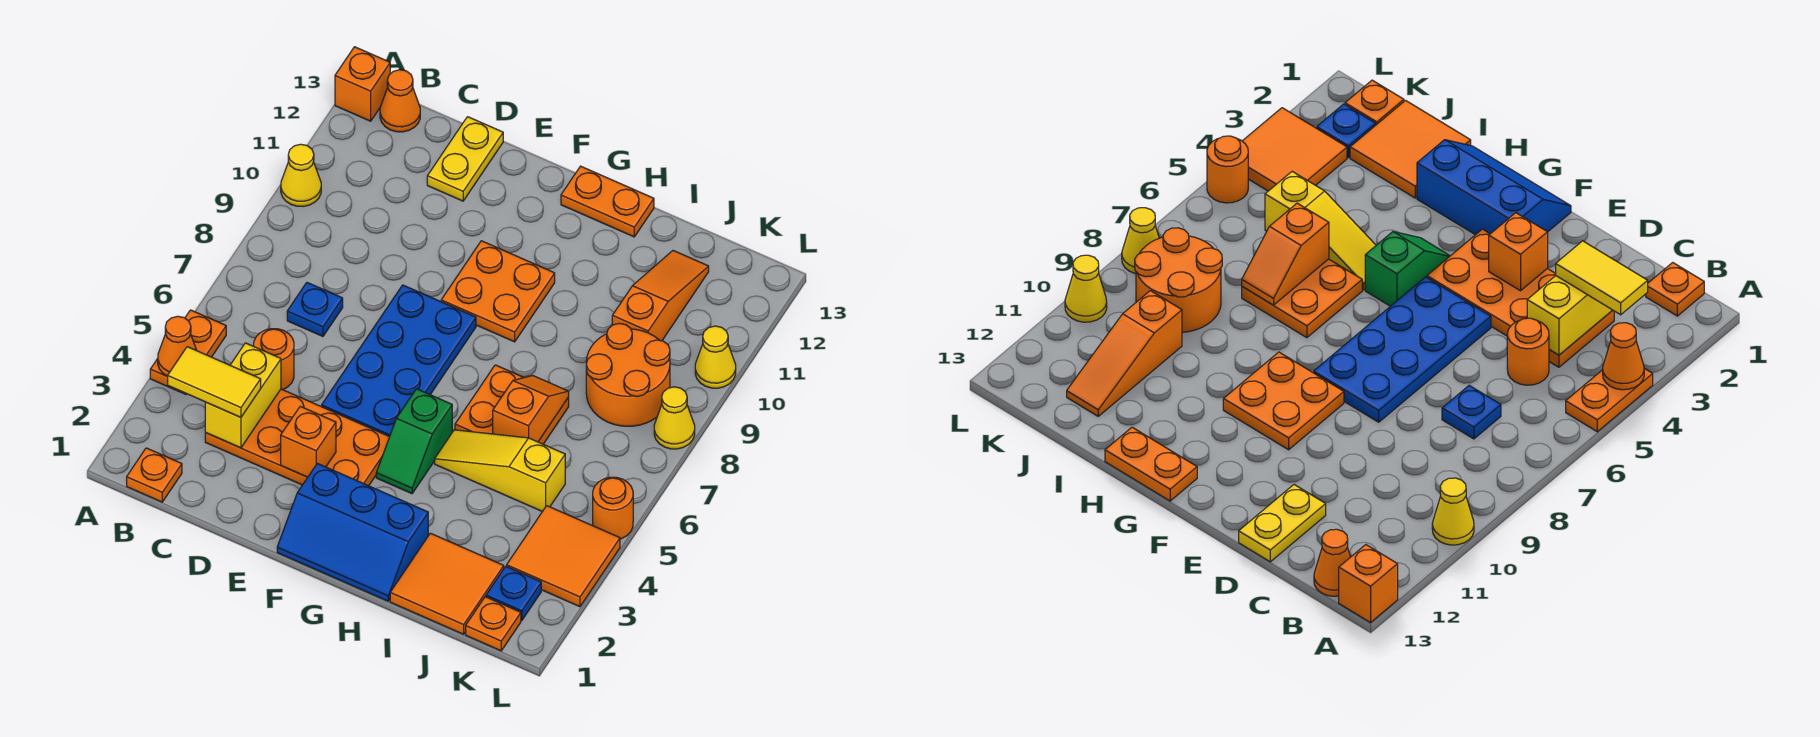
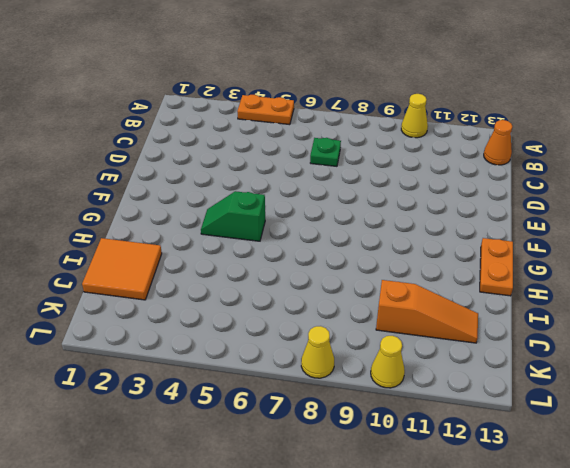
green 1x1 plate [310,138,341,166] -> blue 1x1 plate [287,283,343,336]
none -> orange 1x1 brick [335,47,390,121]
none -> orange 1x1 plate [127,448,182,502]
none -> orange 2x4 plate [205,389,389,486]
none -> orange 1x1 round brick [254,329,294,390]

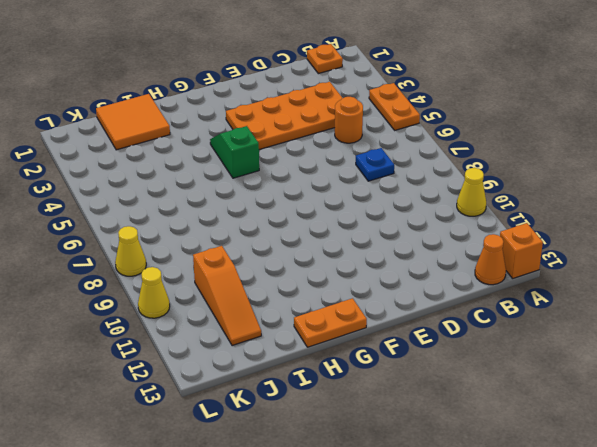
none -> yellow 1x2 plate [427,117,503,201]
none -> blue 2x4 plate [322,285,476,437]
none -> blue 2x3 slope [277,463,428,601]
none -> orange 2x2 plate [441,241,555,342]

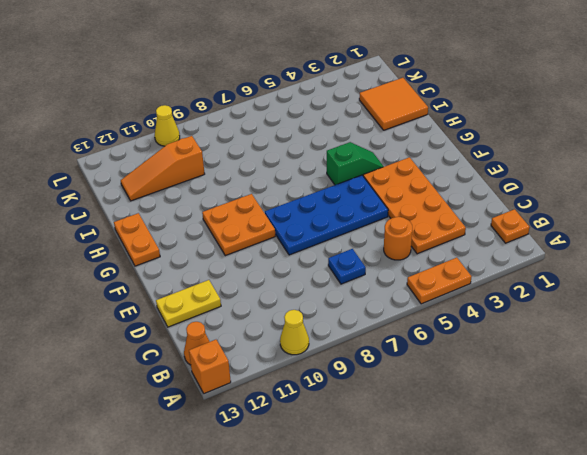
none -> blue 2x3 slope [277,463,428,601]
none -> yellow 1x3 slope [435,430,565,512]
none -> orange 2x2 plate [455,365,569,444]
none -> orange 2x2 round brick [586,323,670,426]

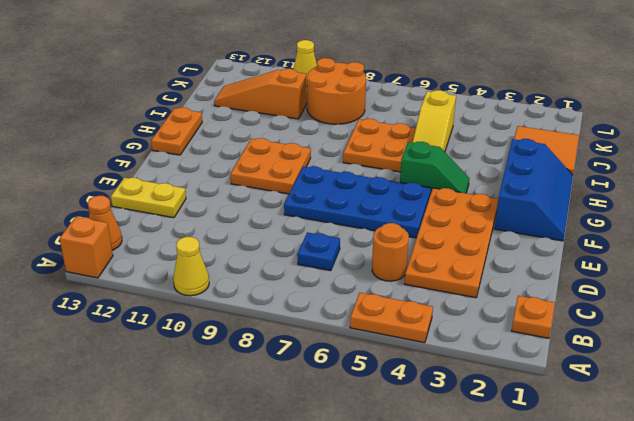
none -> orange 1x1 plate [466,597,521,651]
none -> blue 1x1 plate [486,566,541,621]
none -> orange 2x2 tile [507,506,620,607]
none -> orange 1x1 round brick [593,477,633,539]

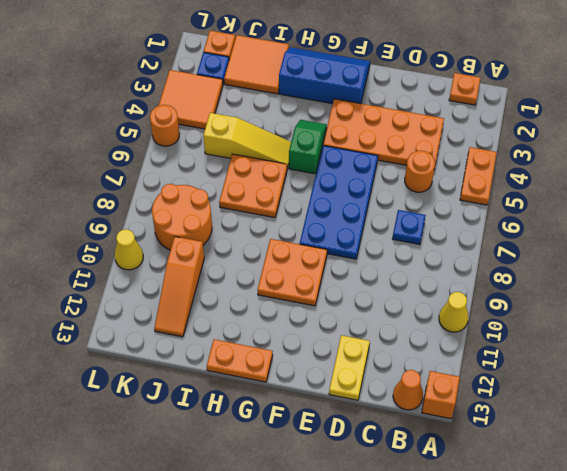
none -> yellow 1x1 cone [654,387,695,449]
none -> orange 1x1 cone [158,316,197,376]
none -> yellow 1x2 brick [205,343,281,448]
none -> orange 1x1 brick [281,406,336,477]

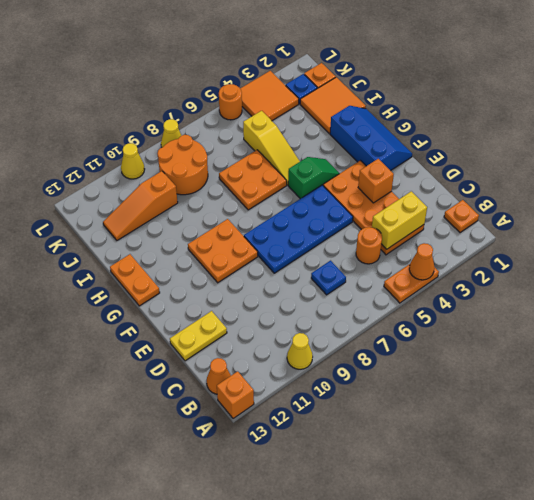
none -> orange 1x2 slope [493,376,569,442]
none -> yellow 1x2 tile [167,347,261,417]

